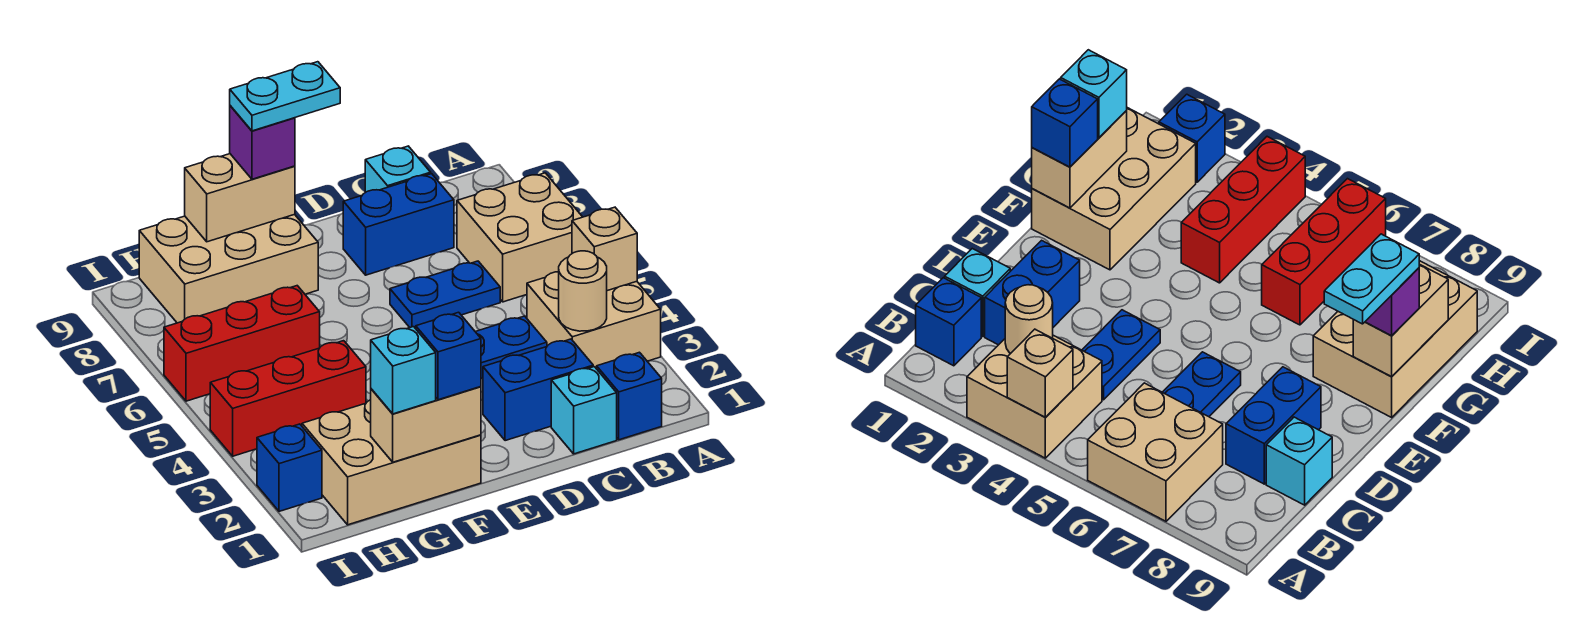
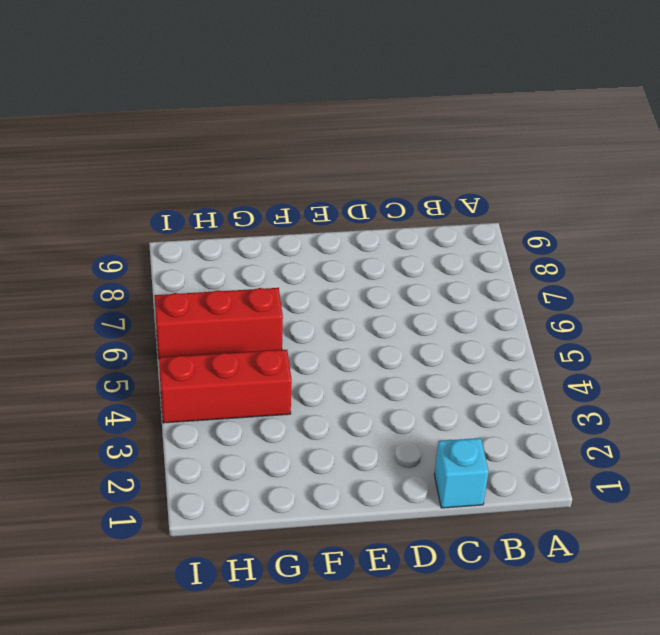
none -> tan 2x2 brick [527,272,661,369]
none -> tan 2x2 brick [457,173,582,302]
none -> blue 1x1 brick [597,352,662,440]

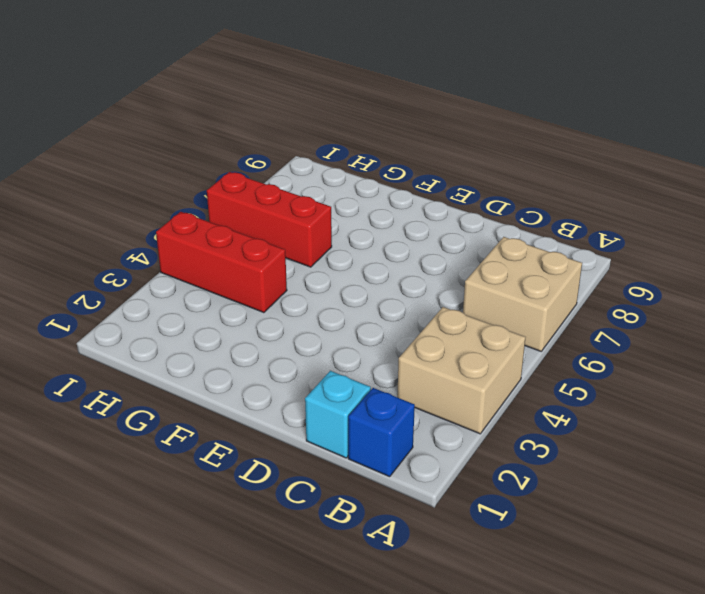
none -> blue 1x2 brick [483,339,593,441]
none -> blue 1x2 plate [475,316,547,378]
none -> blue 1x2 plate [390,261,500,329]

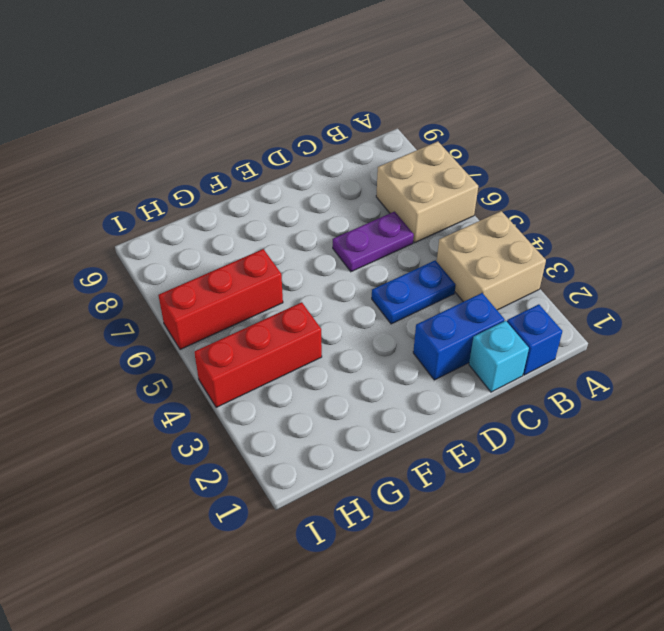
purple 1x2 plate [333,212,414,272] -> blue 1x2 plate [390,261,500,329]
none -> blue 1x2 brick [343,174,454,275]
none -> cyan 1x1 brick [365,146,431,192]
none -> tan 2x3 brick [302,400,481,525]

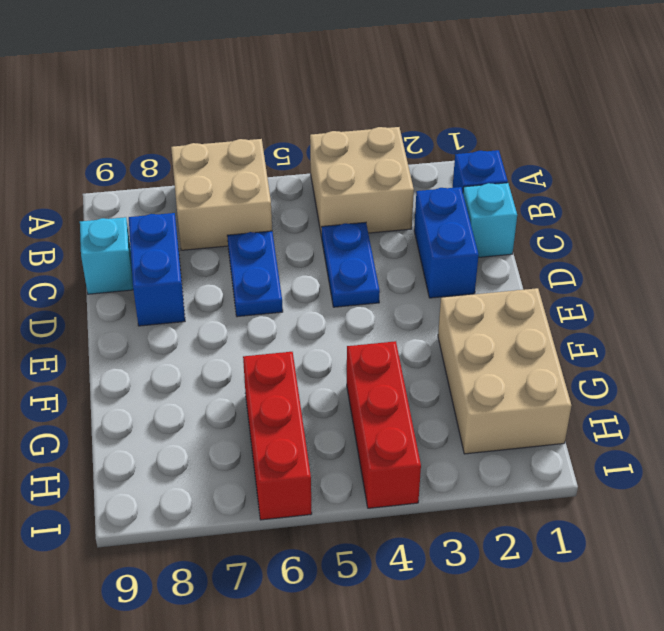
none -> tan 2x3 brick [139,214,318,323]
none -> blue 1x1 brick [257,424,322,511]
none -> tan 1x1 brick [572,207,637,291]

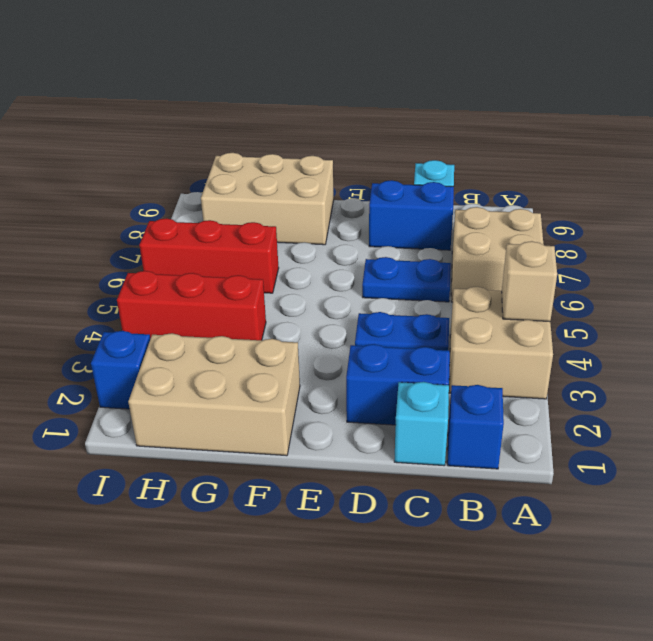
none -> tan 1x1 round brick [559,251,607,331]
none -> tan 1x2 brick [371,387,481,462]
none -> tan 1x2 brick [185,154,295,242]

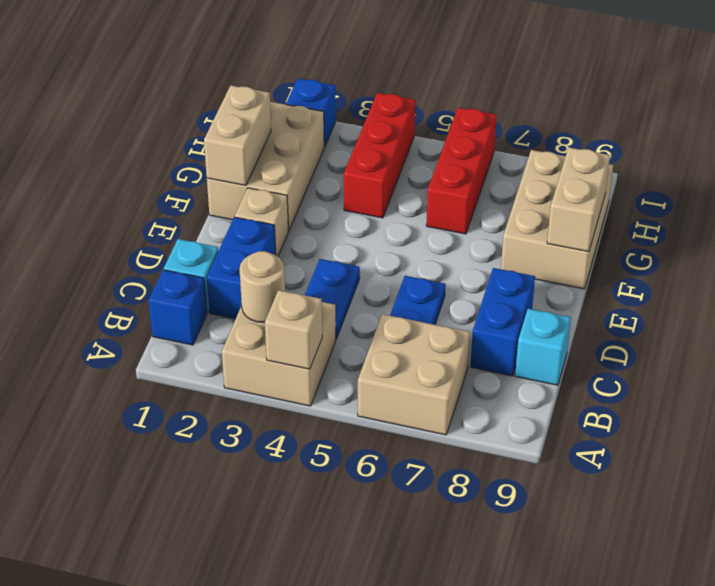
tan 1x1 brick [235,188,288,257] -> none
none -> blue 1x1 brick [416,312,481,400]
none -> purple 1x1 brick [230,106,295,179]
none -> cyan 1x1 brick [370,327,436,414]

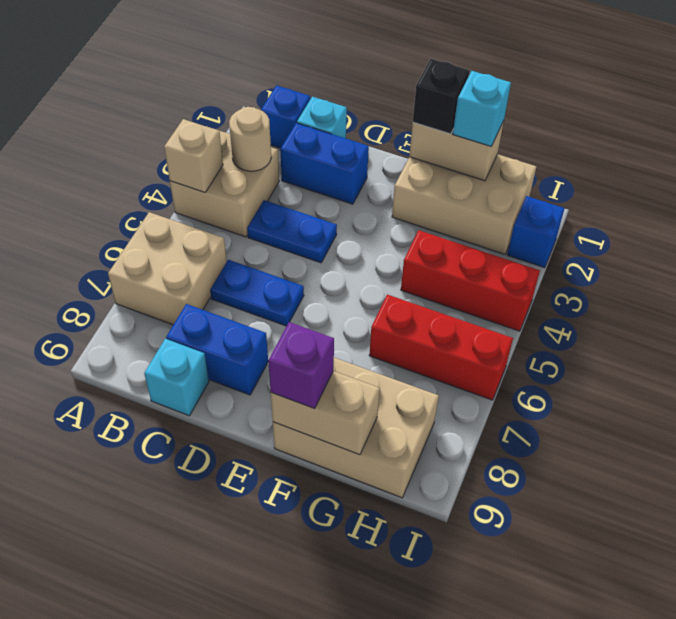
black 1x1 brick [413,59,469,134] -> blue 1x1 brick [416,312,481,400]
none -> cyan 1x2 plate [230,62,340,131]

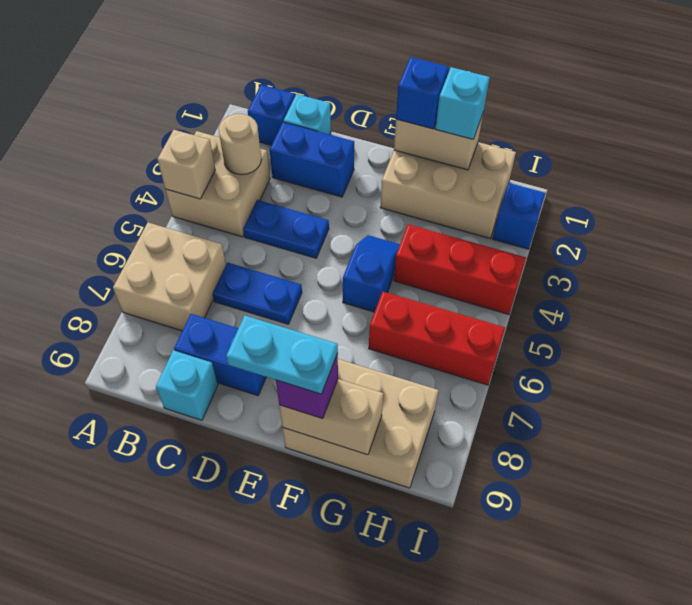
blue 1x2 slope [343,235,400,312] -> none

